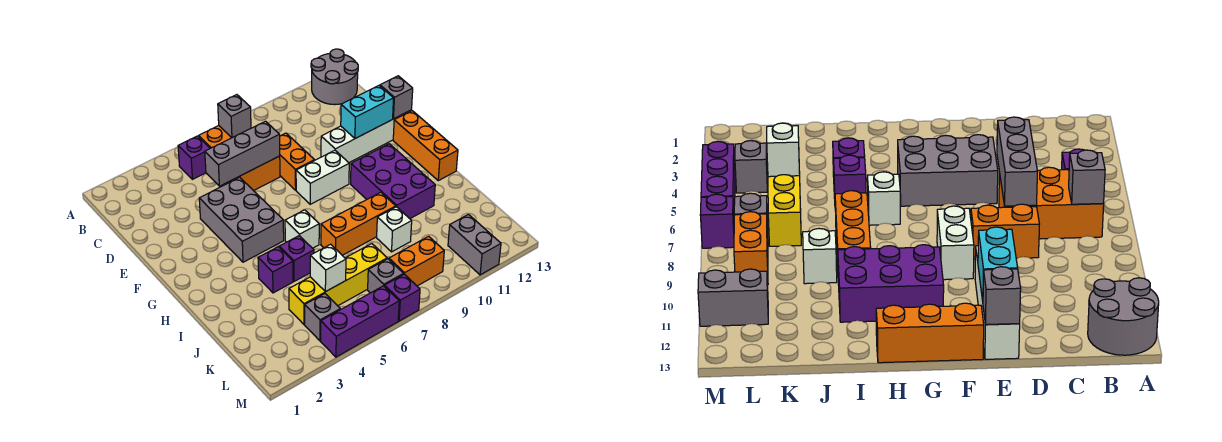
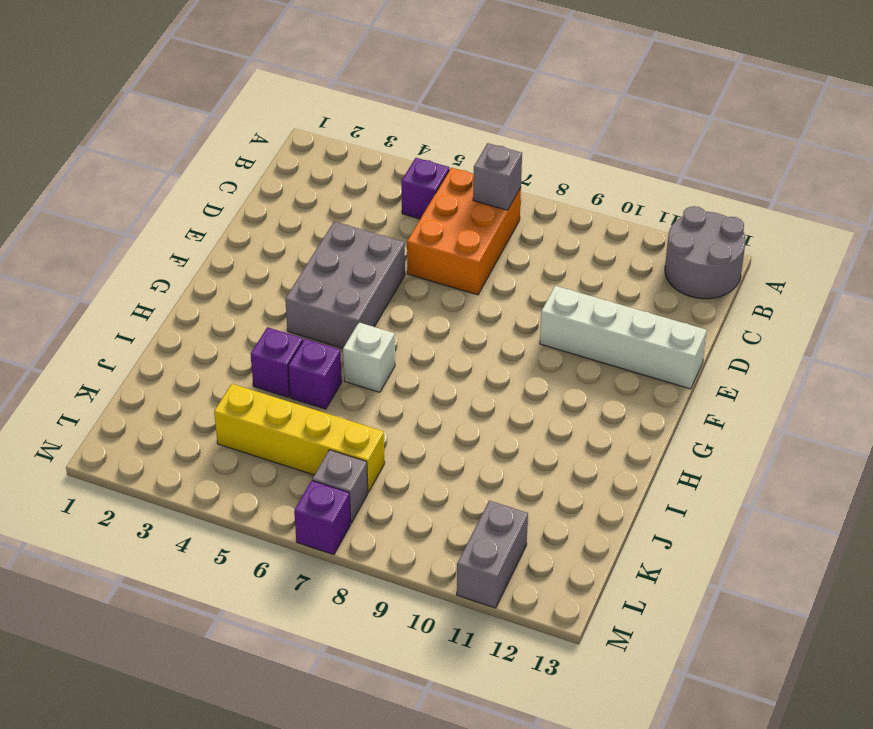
none -> orange 1x2 brick [280,133,314,190]
none -> white 1x2 brick [296,150,349,204]
none -> orange 1x3 brick [393,111,458,181]

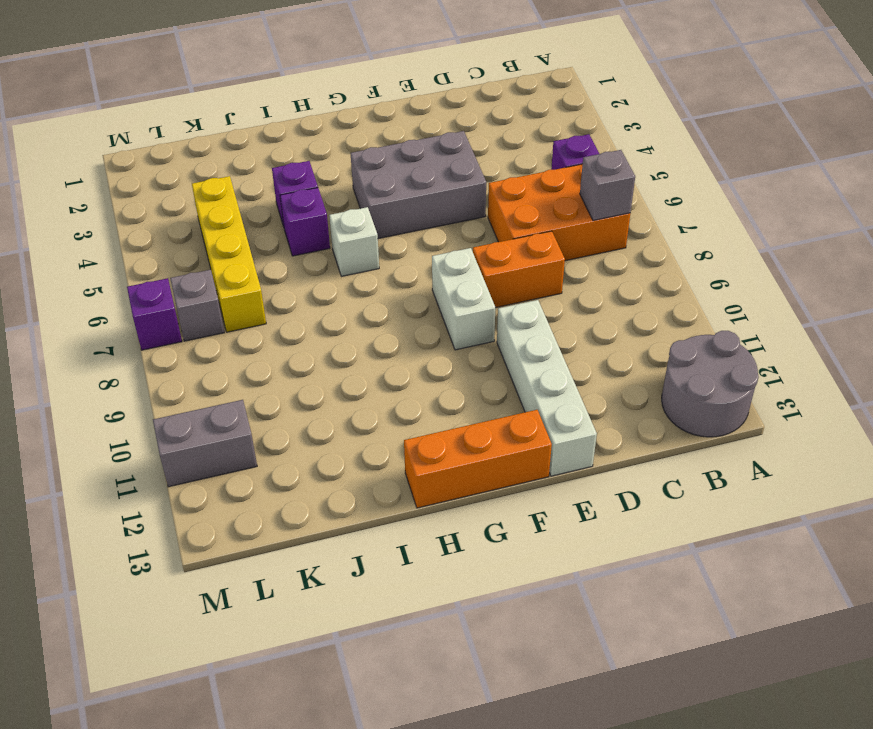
none -> purple 2x3 brick [351,144,435,219]
none -> orange 1x3 brick [321,192,396,255]
none -> white 1x1 brick [377,207,412,252]

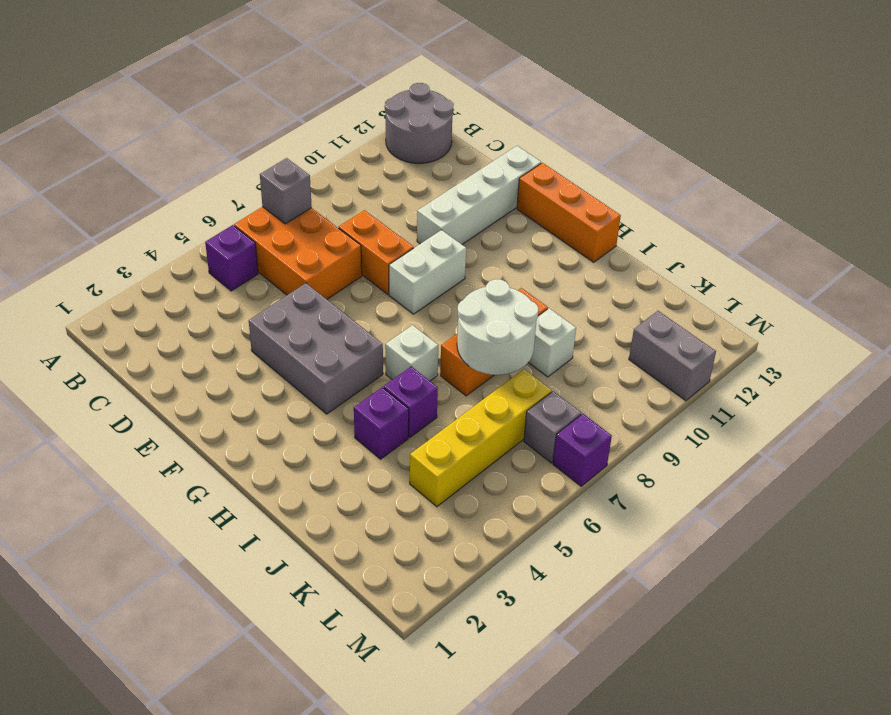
white 2x2 round brick [457,279,538,375] -> none
none -> purple 2x3 brick [351,144,435,219]
none -> grey 1x1 brick [305,294,340,341]
none -> orange 1x2 brick [389,236,444,286]

